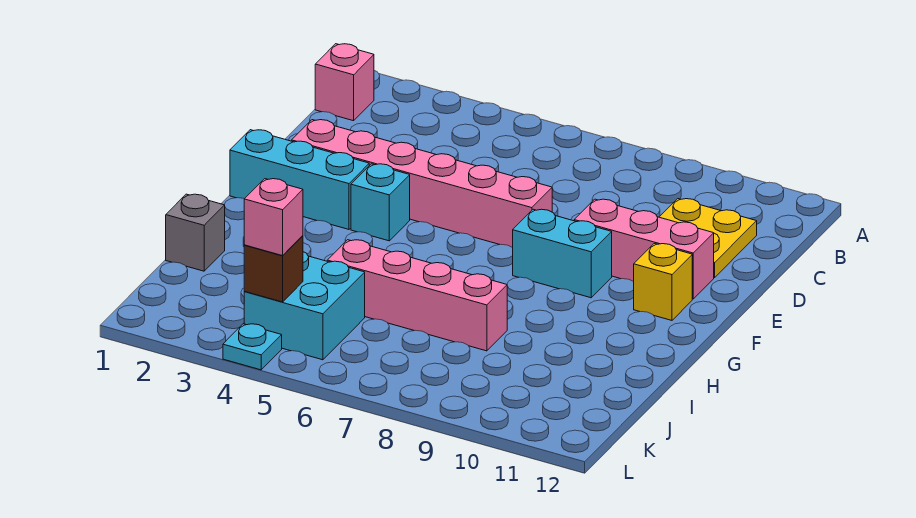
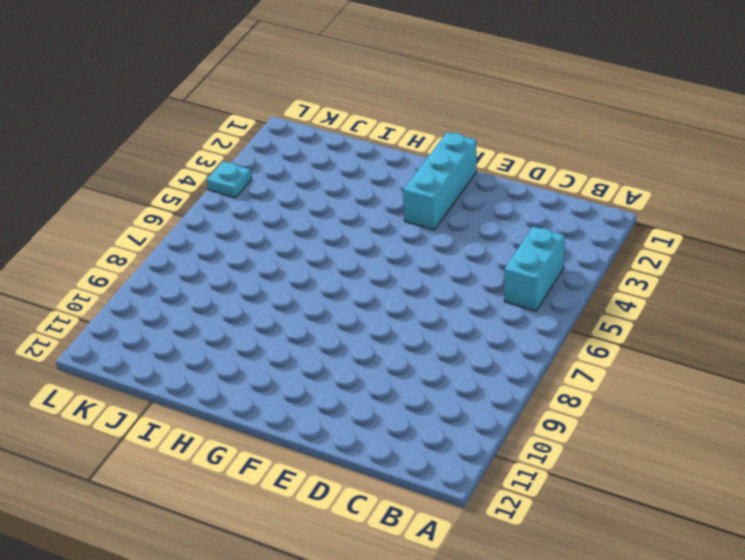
cyan 1x2 brick [504,227,565,311] -> cyan 1x2 brick moved to [513,209,612,298]
none -> pink 1x1 brick [315,44,374,121]
none -> yellow 2x2 plate [660,199,757,277]
none -> pink 1x6 brick [292,120,552,248]

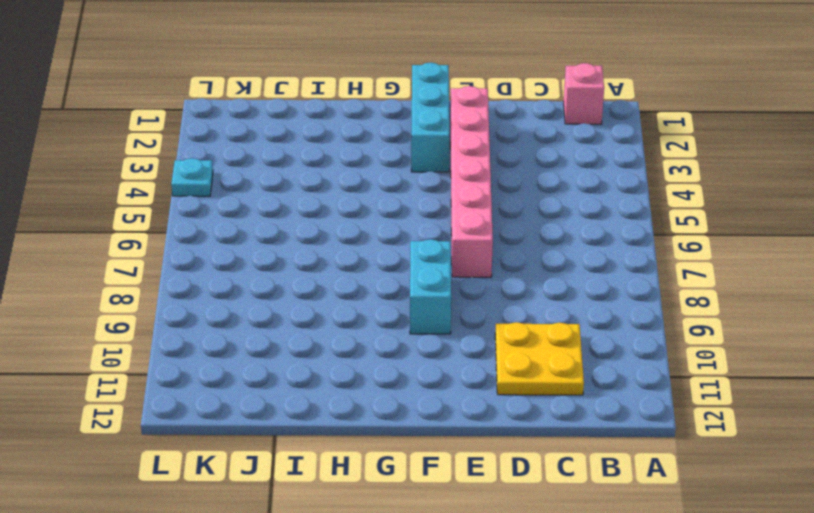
none -> pink 1x3 brick [574,199,714,299]
none -> cyan 1x1 brick [351,164,410,241]
none -> yellow 1x1 brick [634,244,692,320]

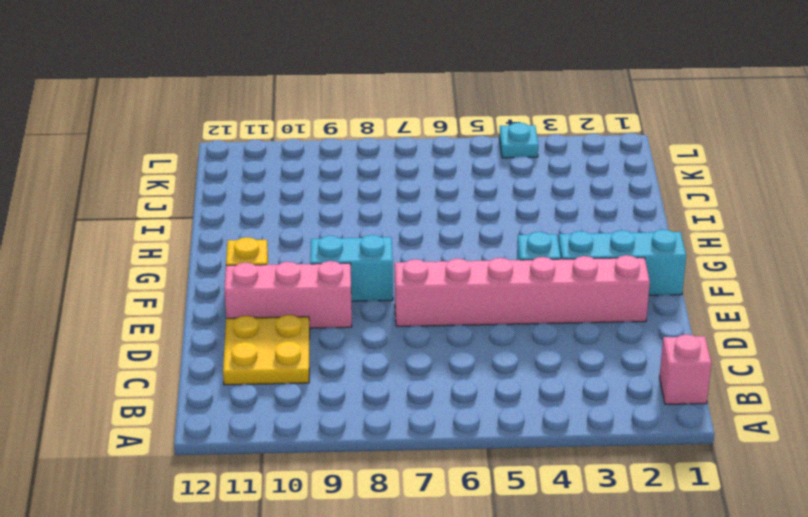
none -> grey 1x1 brick [166,194,225,271]
none -> pink 1x4 brick [327,240,507,351]
none -> cyan 2x2 brick [244,252,365,360]

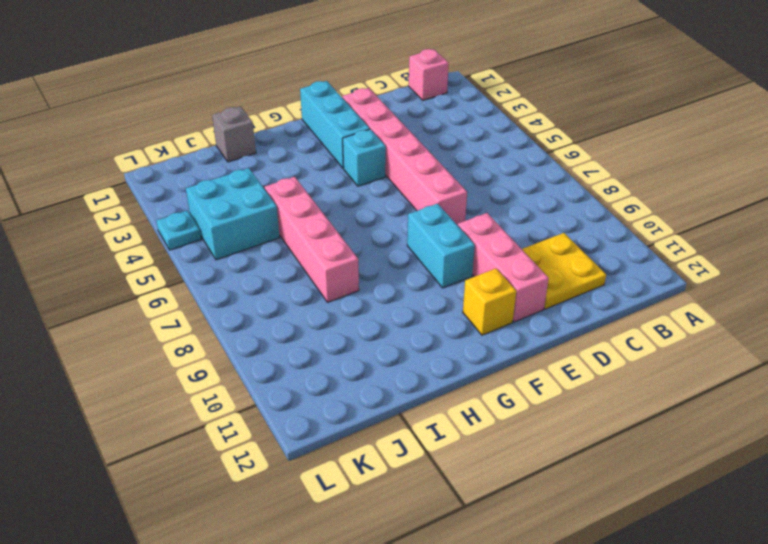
none -> brown 1x1 brick [244,236,303,302]
none -> pink 1x1 brick [244,179,303,256]

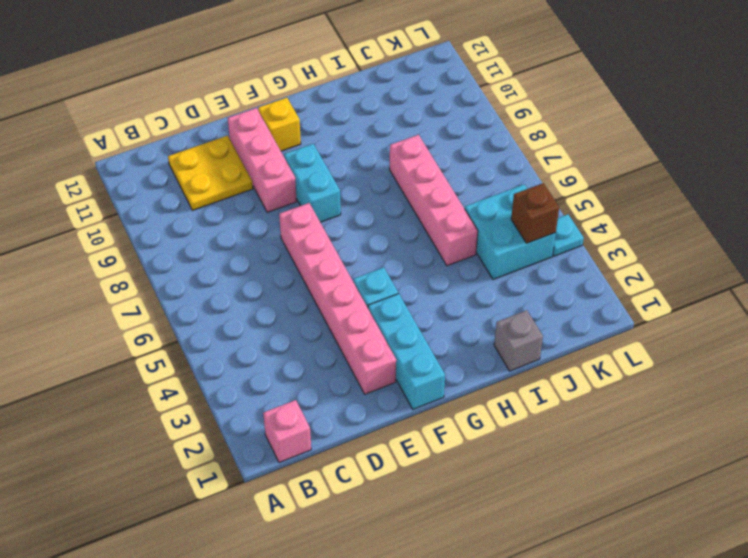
none -> pink 1x1 brick [244,179,303,256]

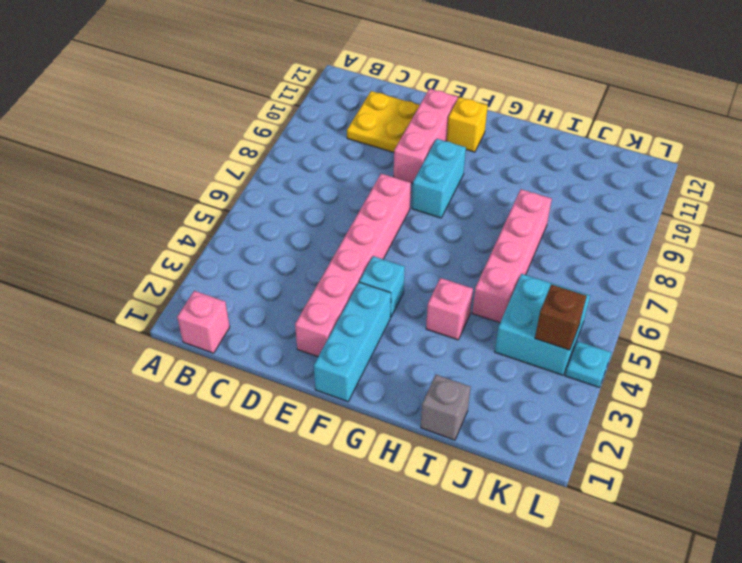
pink 1x1 brick [426,278,473,340] -> pink 1x1 brick moved to [244,179,303,256]

